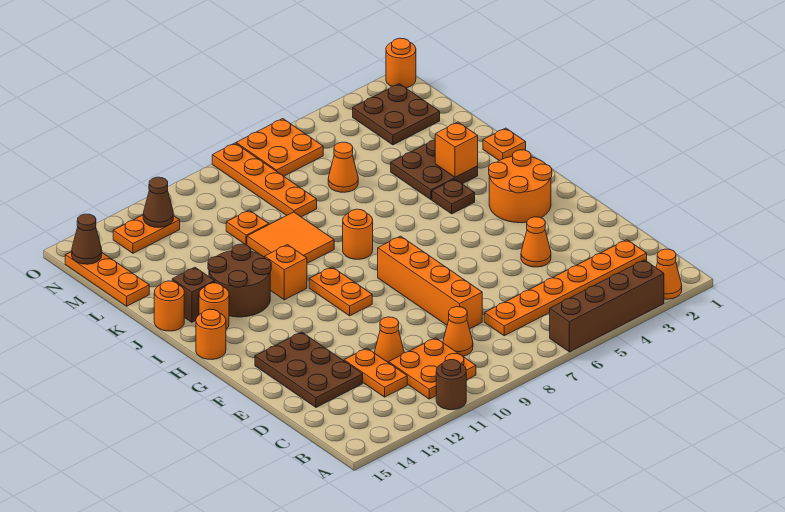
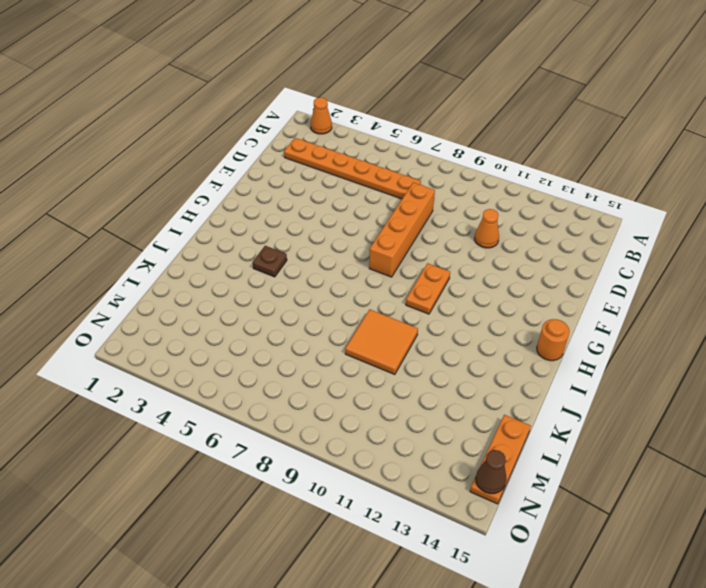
none -> brown 1x4 brick [550,260,664,352]
none -> brown 1x1 round brick [436,360,466,410]
none -> orange 2x2 plate [389,338,476,399]
none -> orange 1x1 cone [443,307,473,356]

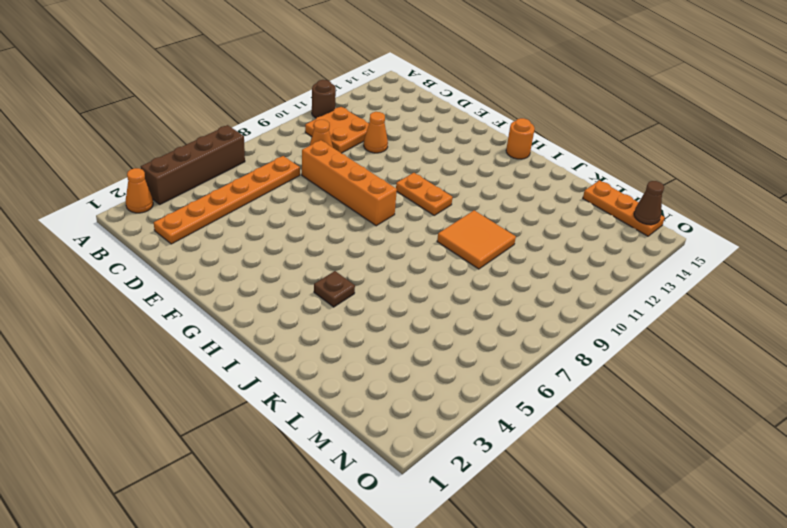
none -> orange 1x2 plate [344,348,407,397]
none -> brown 2x3 plate [255,332,363,407]
none -> orange 1x1 cone [521,217,551,267]
none -> orange 2x2 round brick [489,150,552,223]

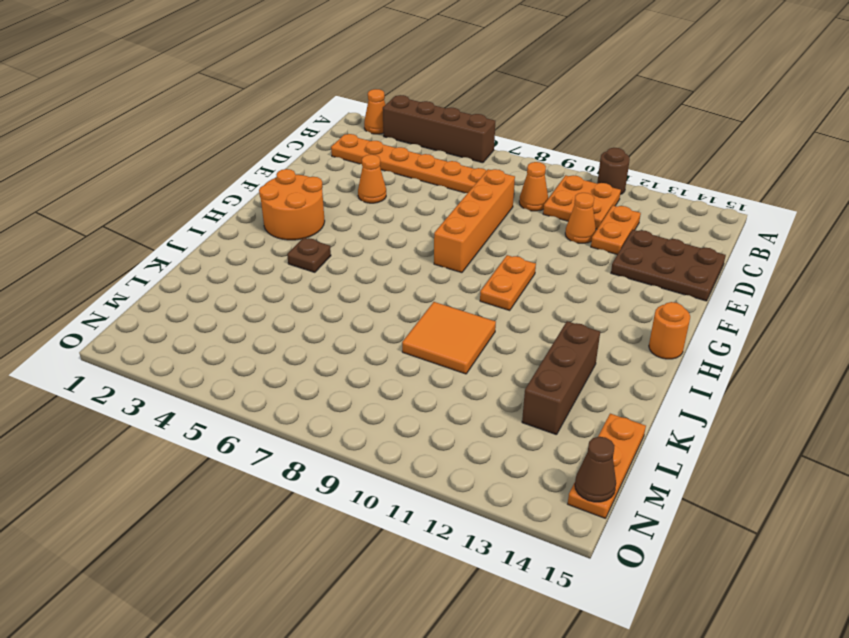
brown 2x3 plate [611,230,726,301] -> brown 2x3 plate turned to [255,332,363,407]
brown 1x3 brick [522,321,600,435] -> brown 2x2 round brick [208,244,271,317]
none -> orange 1x1 round brick [343,209,373,259]
none -> orange 1x1 brick [265,245,307,300]
none -> orange 1x1 round brick [199,283,229,329]
none -> orange 1x1 plate [483,128,526,161]

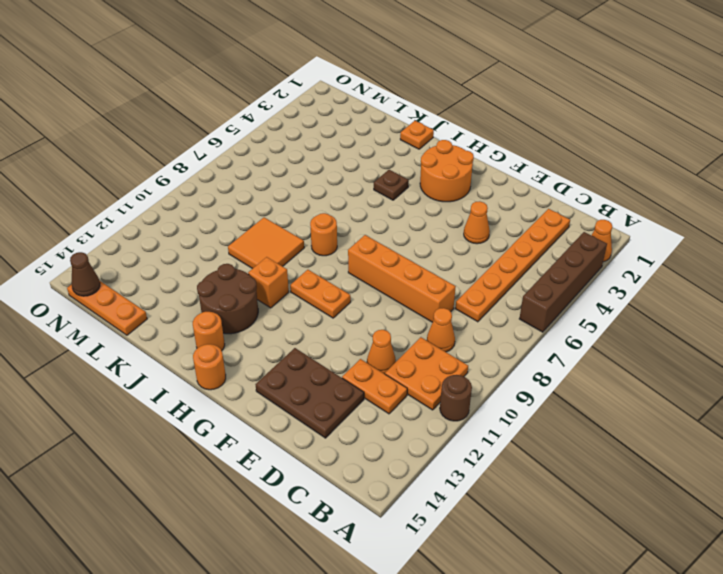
none -> brown 2x2 plate [391,140,478,200]
none -> brown 1x1 brick [172,267,215,322]
none -> orange 1x1 round brick [154,281,184,331]
none -> orange 1x1 cone [328,142,358,192]

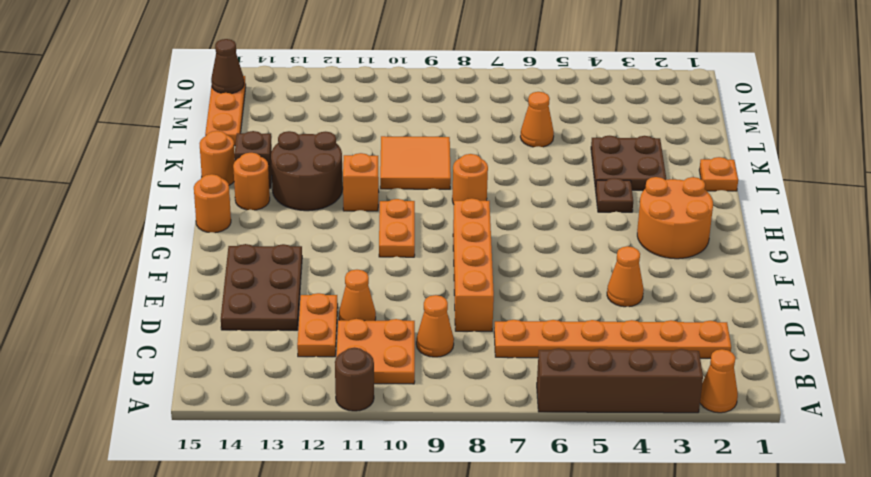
none -> orange 1x4 plate [212,143,317,217]
none -> orange 1x1 plate [226,210,269,245]
none -> brown 2x2 plate [353,84,440,145]
none -> orange 2x2 plate [236,119,323,176]

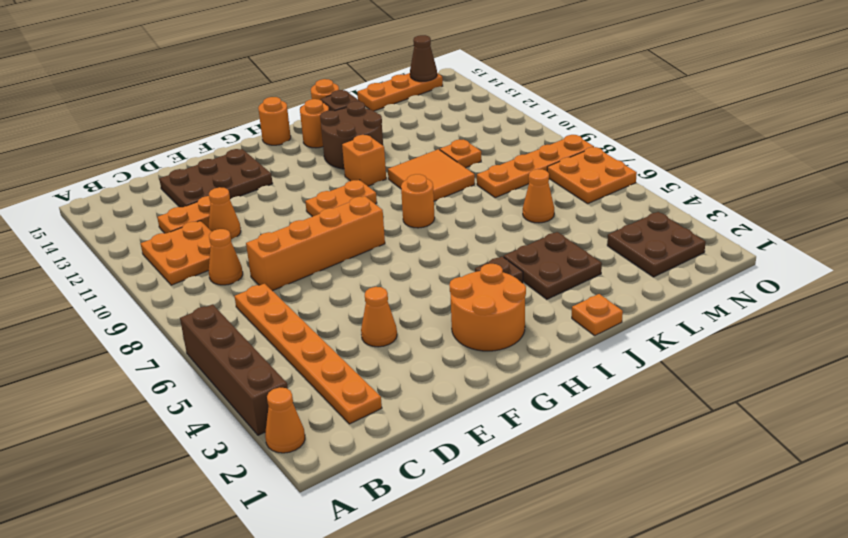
none -> brown 1x1 round brick [436,360,466,410]
none -> orange 1x2 plate [113,215,180,253]
none -> orange 1x1 round brick [386,38,416,88]
none -> orange 1x1 brick [435,122,478,177]

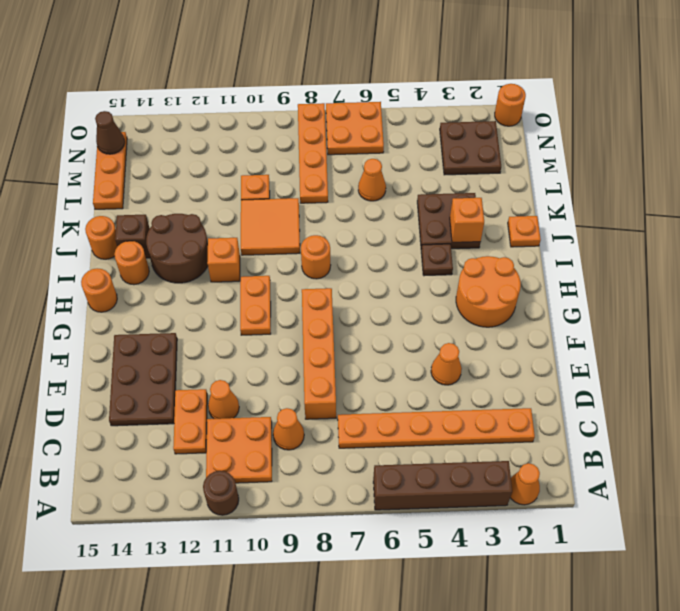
none -> orange 1x2 plate [113,215,180,253]
none -> brown 1x1 cone [143,177,173,227]

